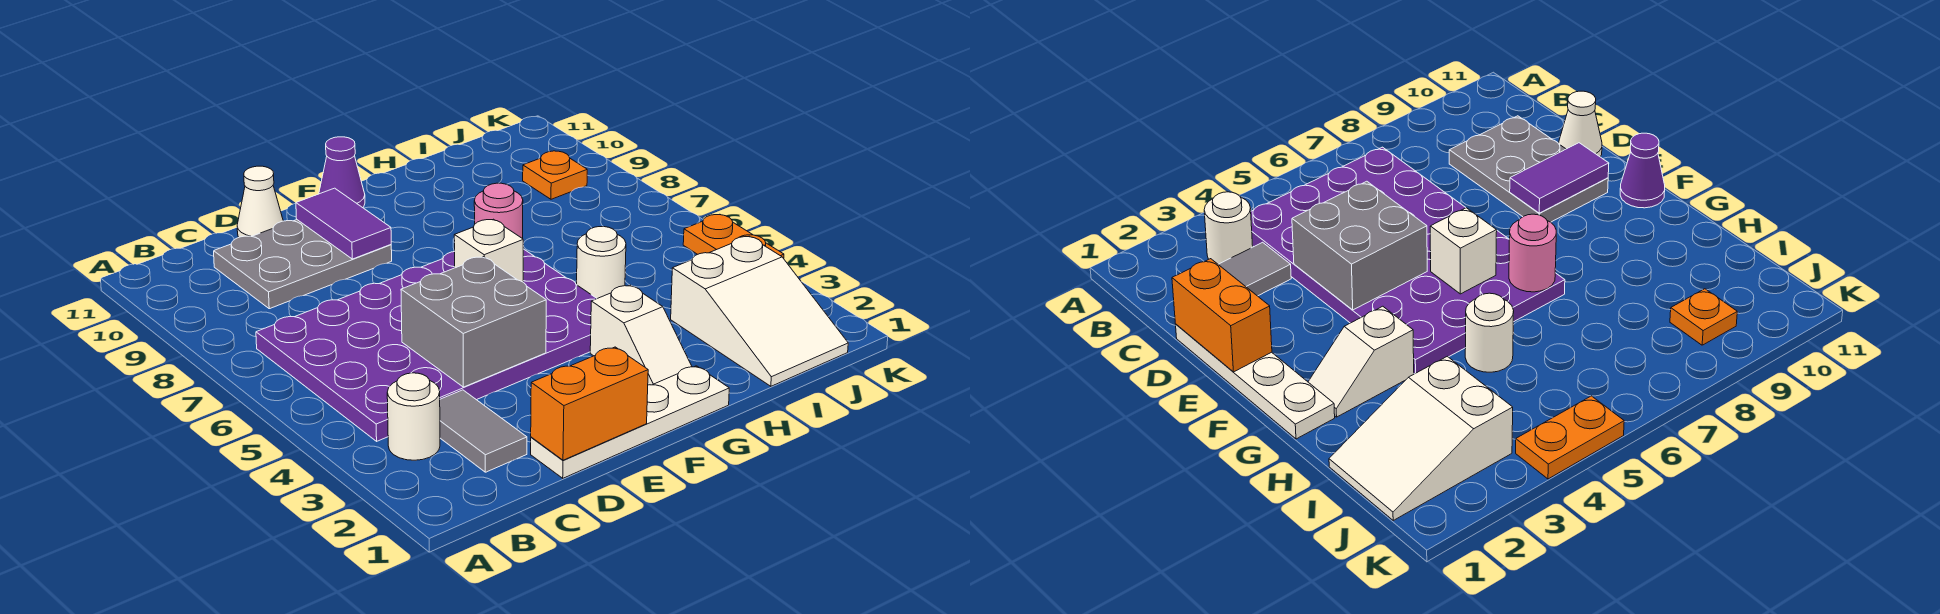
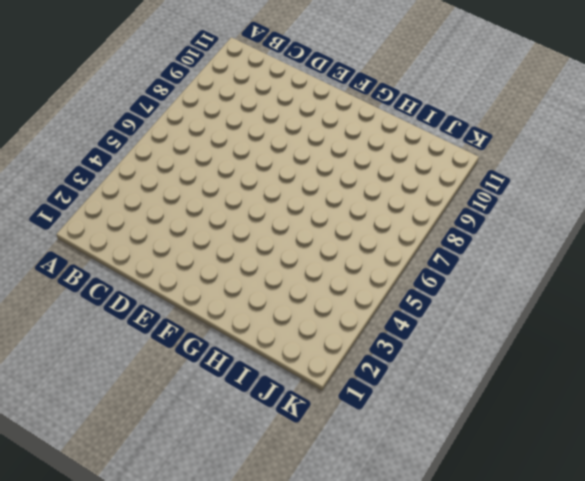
none -> white 1x1 round brick [387,373,440,460]
none -> purple 4x6 plate [256,249,597,441]
none -> grey 1x2 tile [440,390,527,472]

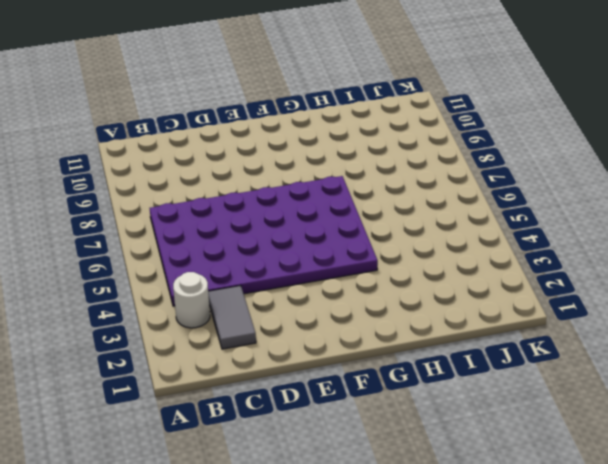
none -> grey 2x3 plate [214,220,392,309]
none -> white 1x4 plate [531,366,729,478]
none -> white 1x1 cone [237,166,283,238]

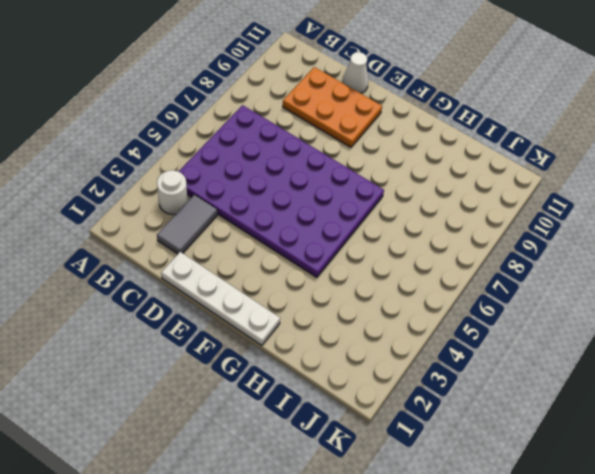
orange 2x3 plate [283,67,382,147] -> grey 2x3 plate [214,220,392,309]
none -> purple 1x1 cone [319,137,365,208]
none -> white 1x2 slope [590,285,692,385]
none -> white 1x1 round brick [577,227,626,299]

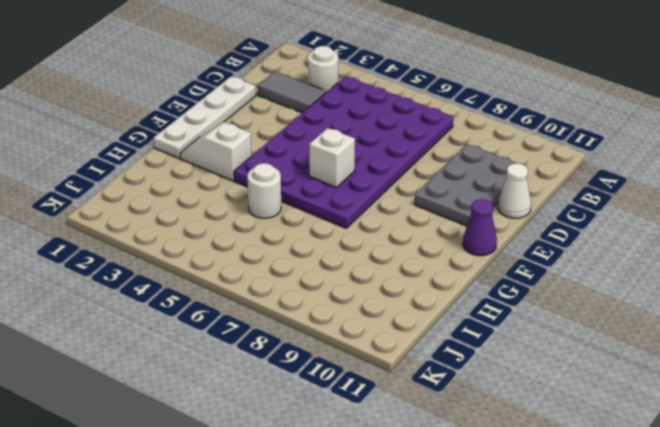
none -> white 2x3 slope [671,237,848,386]
none -> orange 1x1 plate [523,151,587,199]
none -> orange 1x2 plate [683,215,784,258]

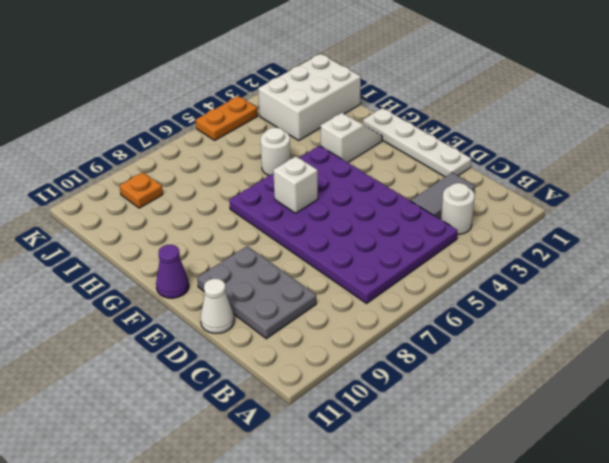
white 2x3 brick [258,54,361,141] -> white 2x3 slope [671,237,848,386]
none -> orange 1x2 brick [531,347,648,460]
none -> grey 2x2 brick [401,257,546,387]
none -> purple 1x2 tile [296,188,391,259]

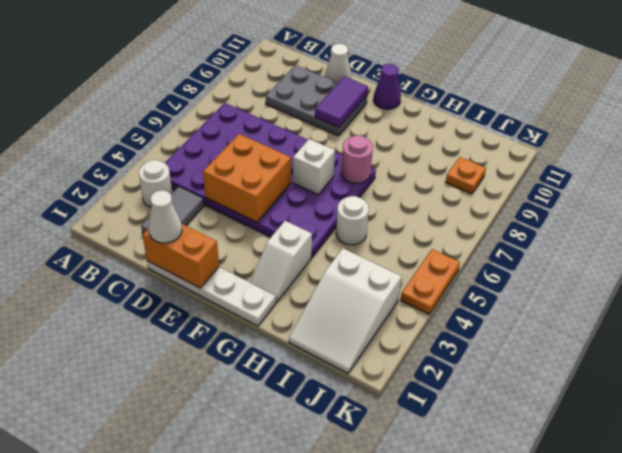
white 1x1 cone [148,190,182,243] -> none
orange 2x2 brick [203,134,291,222] -> grey 2x2 brick [401,257,546,387]

